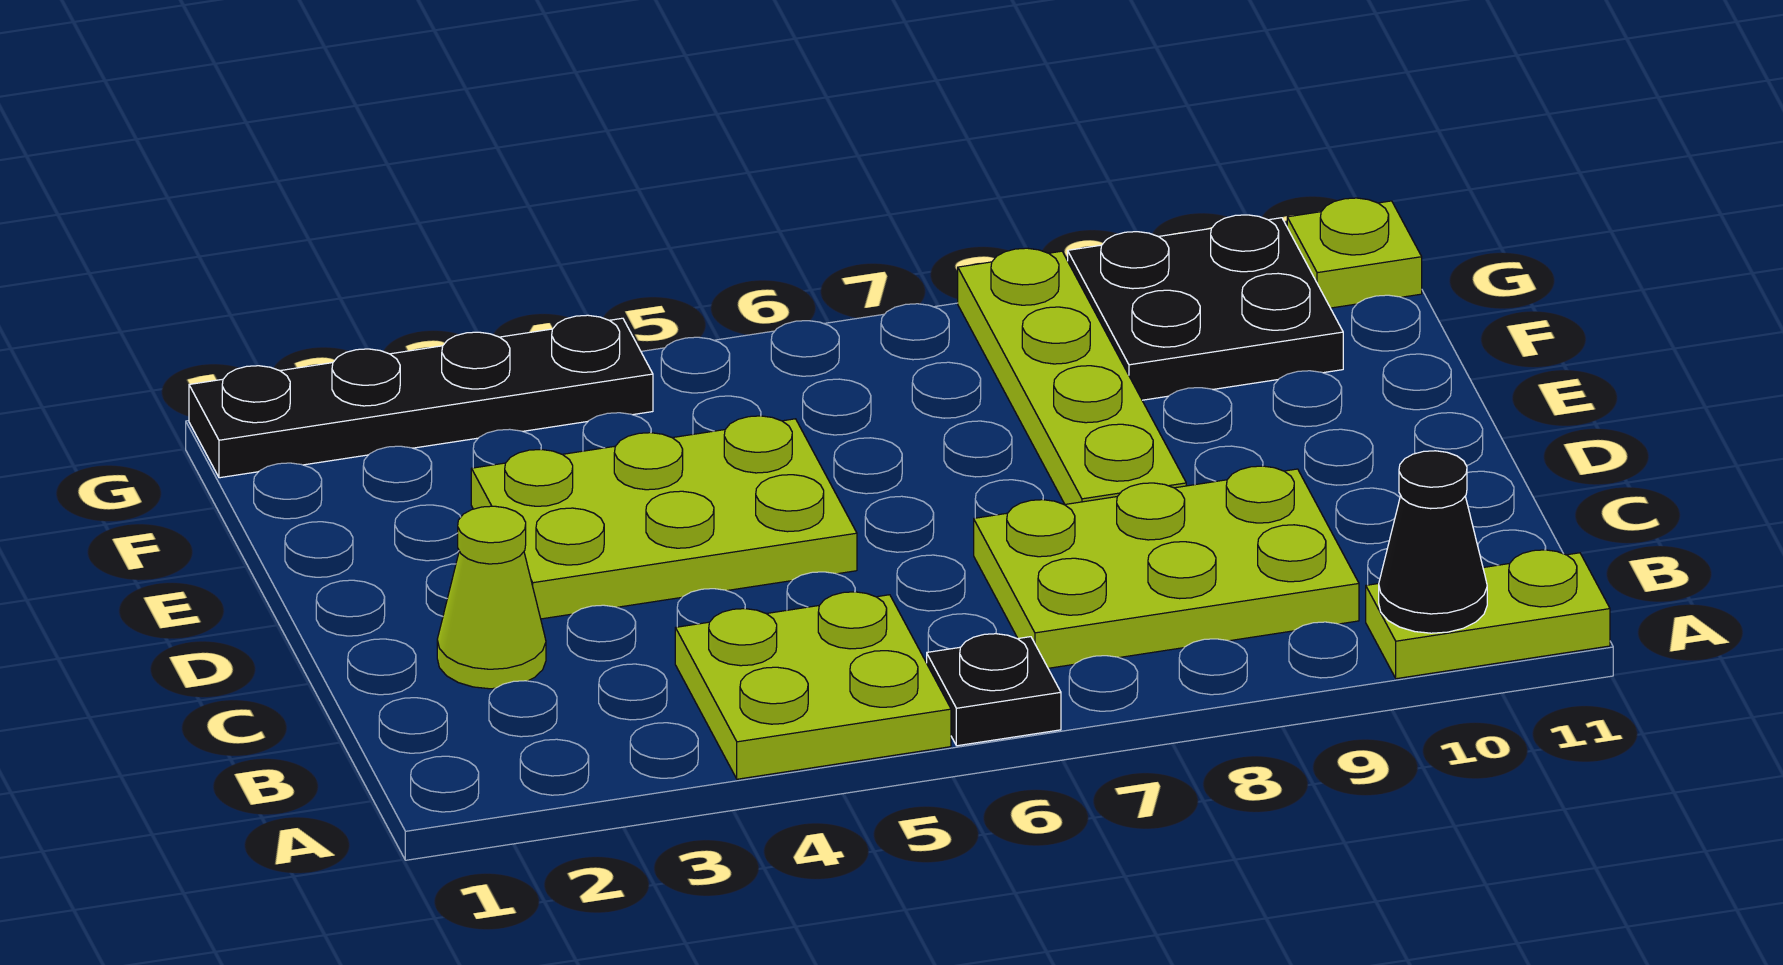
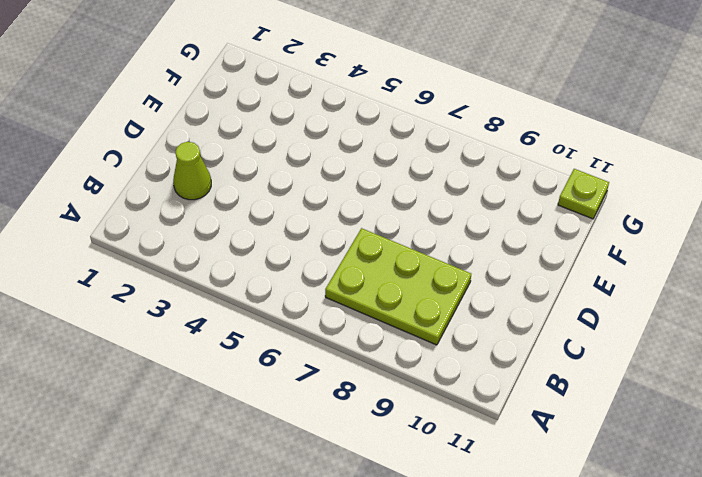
none -> lime 2x2 plate [675,592,951,779]
none -> black 1x1 plate [927,634,1061,746]

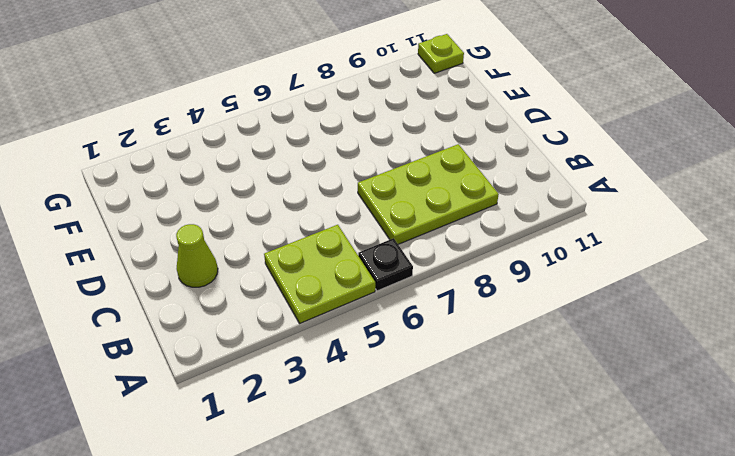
none -> lime 1x2 plate [1366,550,1610,679]
none -> lime 2x3 plate [471,416,857,619]

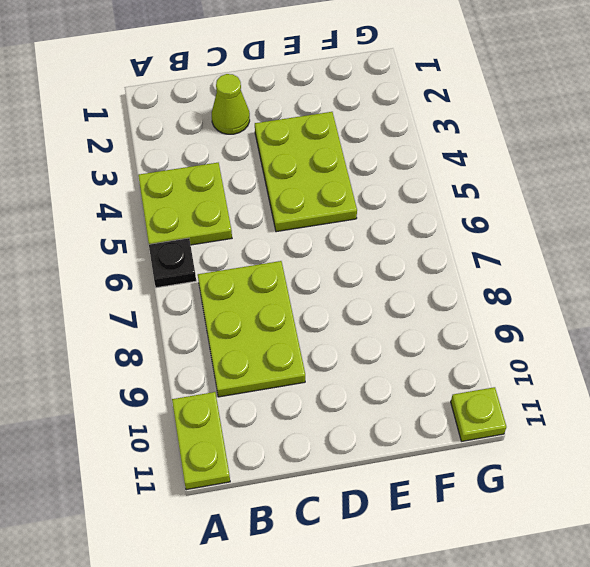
none -> lime 1x4 plate [958,248,1186,504]
none -> black 2x2 plate [1068,215,1343,400]

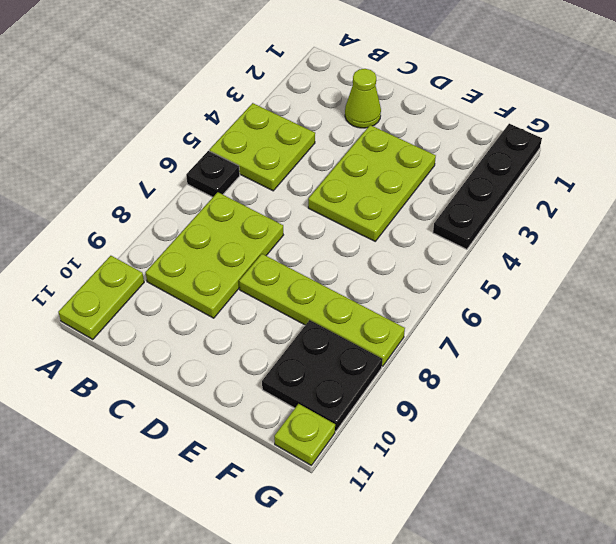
none -> black 1x1 cone [1379,451,1487,633]

